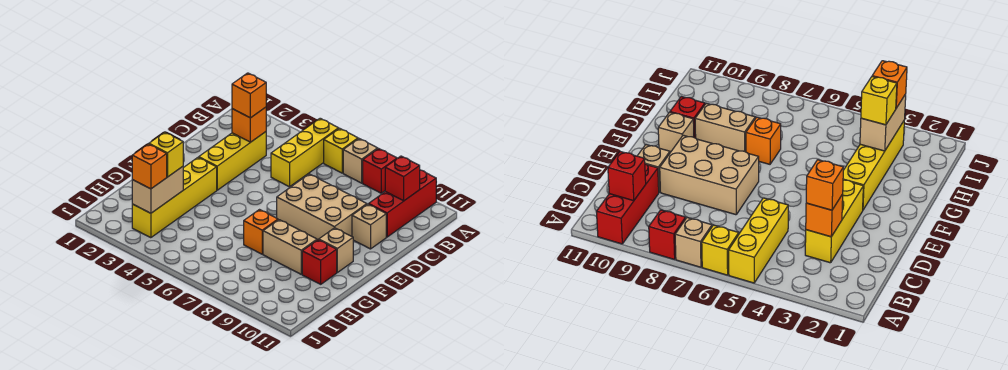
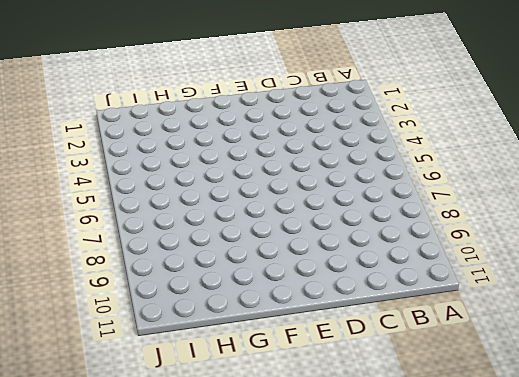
none -> yellow 1x3 brick [271,118,339,187]
none -> yellow 1x1 brick [324,128,358,173]
none -> tan 1x1 brick [343,139,378,183]

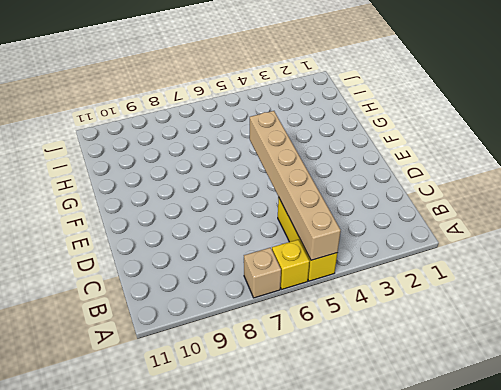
tan 1x6 brick [250,111,341,260] -> none
none -> red 1x1 brick [363,149,397,193]
none -> red 1x3 brick [369,170,436,237]
none -> yellow 1x3 brick [199,132,266,190]

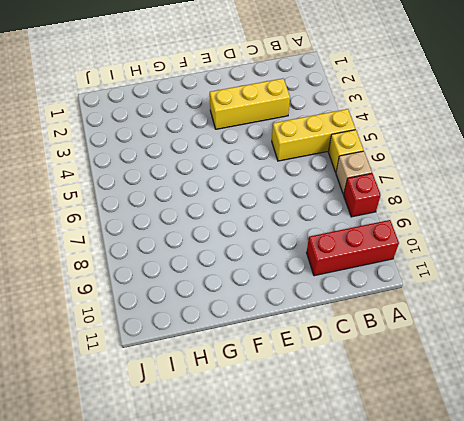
none -> tan 2x3 brick [277,174,367,240]
none -> tan 1x1 brick [352,204,386,249]
none -> yellow 1x4 brick [132,157,217,238]

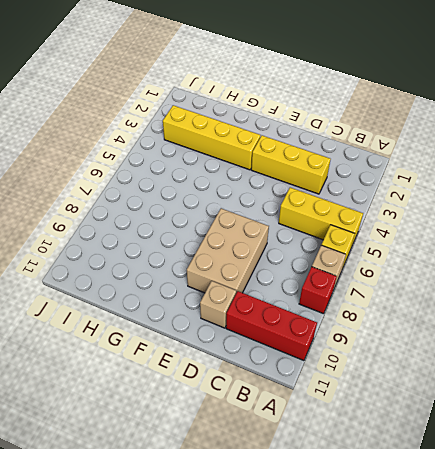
none -> tan 1x1 brick [319,228,353,272]
none -> orange 1x1 brick [244,210,278,254]
none -> tan 1x2 brick [263,220,317,274]

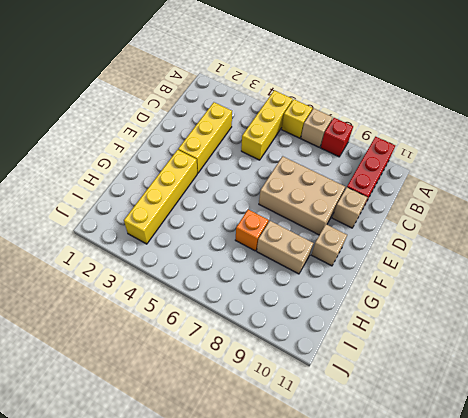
none -> red 1x1 brick [302,240,337,284]
none -> red 1x1 brick [385,156,420,201]
none -> orange 1x1 brick [232,107,266,142]

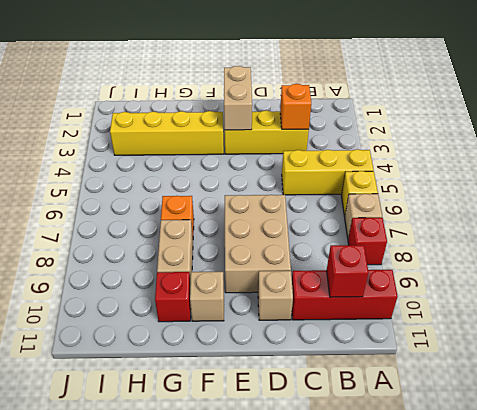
tan 1x2 brick [224,66,252,130] -> tan 1x2 brick turned to [132,167,183,213]
none -> orange 1x1 brick [232,73,266,118]
none -> yellow 1x1 brick [149,132,183,177]
none -> orange 1x1 brick [132,144,167,189]

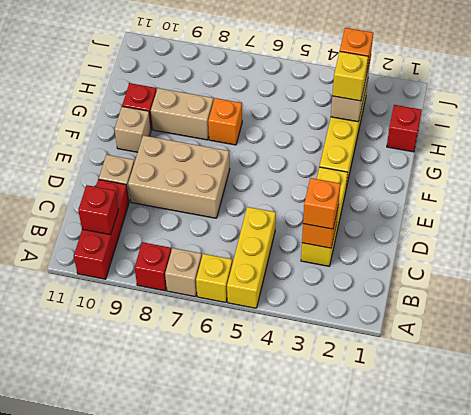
red 1x1 brick [387,105,422,152] -> none

